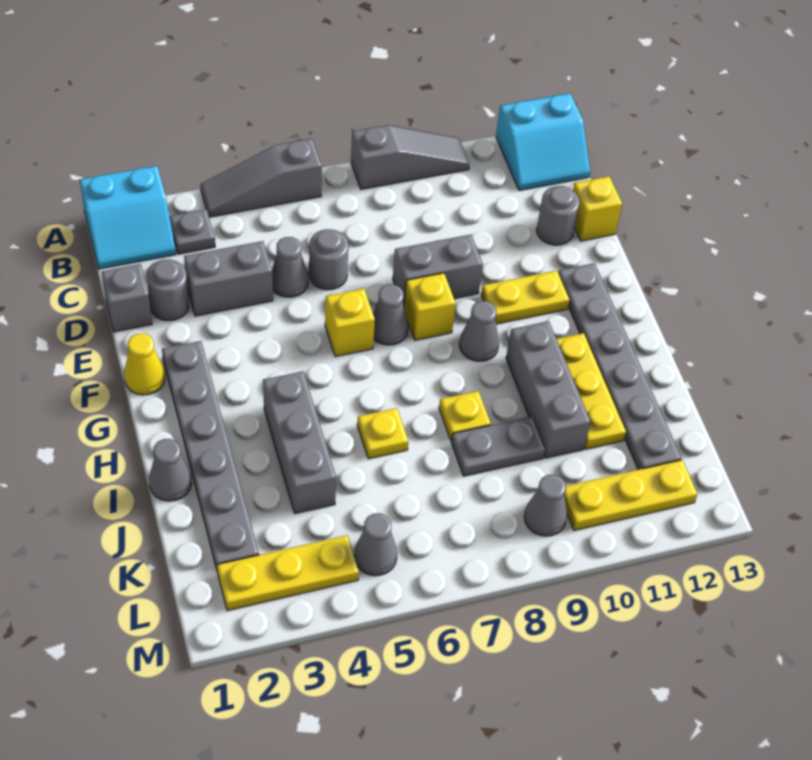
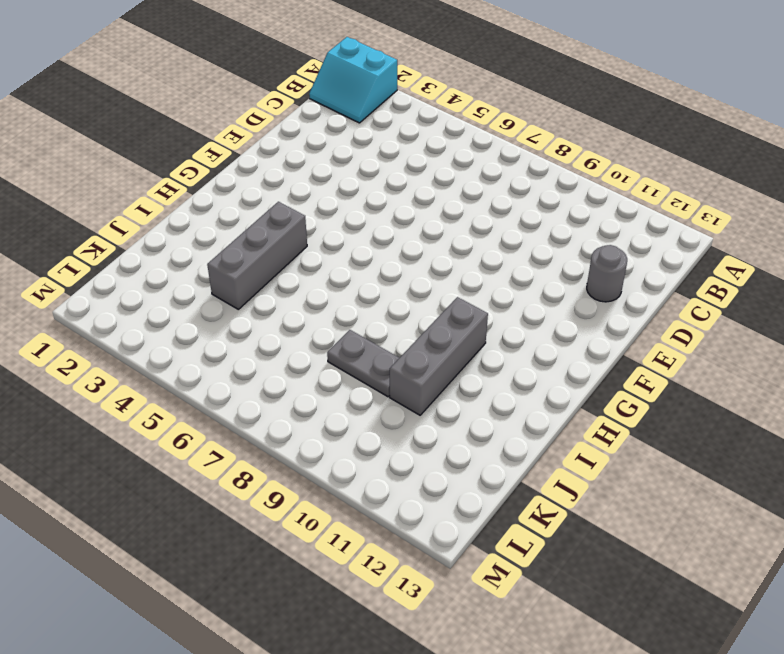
none -> grey 1x3 slope [200,139,322,217]
none -> grey 1x3 slope [351,125,470,189]
none -> cyan 2x2 slope [496,93,590,190]
none -> grey 1x1 plate [169,209,215,254]

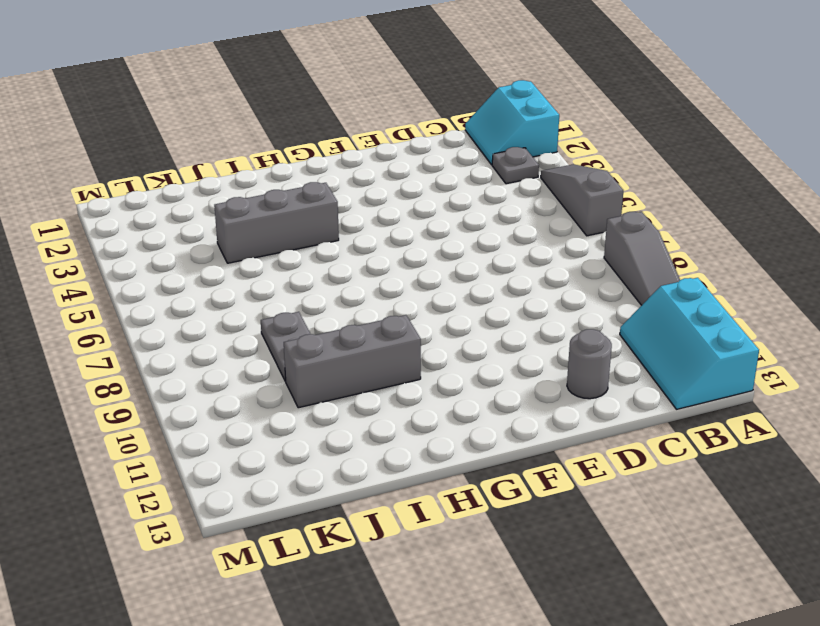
cyan 2x3 slope [620,278,759,409] -> cyan 2x2 slope [496,93,590,190]
none -> grey 1x1 brick [102,264,152,332]
none -> grey 1x1 round brick [147,259,189,321]
none -> grey 1x2 brick [184,241,273,316]
none -> grey 1x1 cone [272,237,308,297]

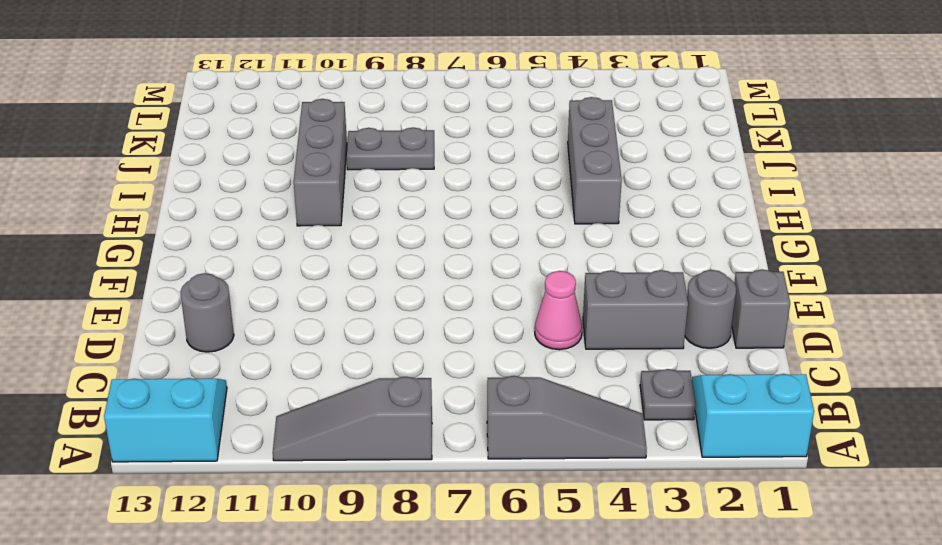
pink 1x1 cone [535,271,582,350] -> grey 1x1 cone [272,237,308,297]
none -> grey 1x1 round brick [309,229,348,290]
none -> yellow 1x1 brick [573,176,622,241]
none -> grey 1x2 brick [393,234,483,304]
none -> yellow 1x1 cone [124,333,165,395]

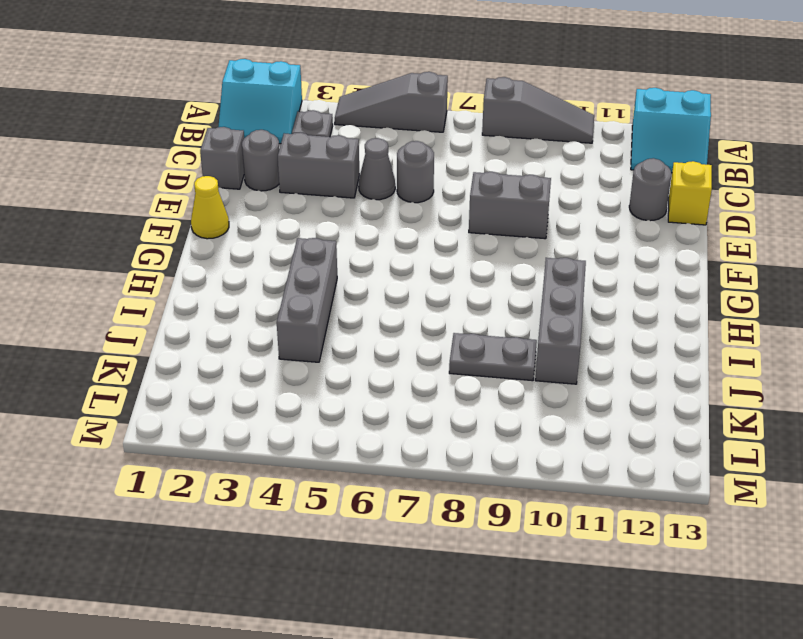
none -> grey 1x6 plate [162,341,259,569]
none -> yellow 1x1 brick [325,289,375,357]
none -> grey 1x1 cone [373,284,408,345]
none -> yellow 1x1 brick [404,273,456,340]

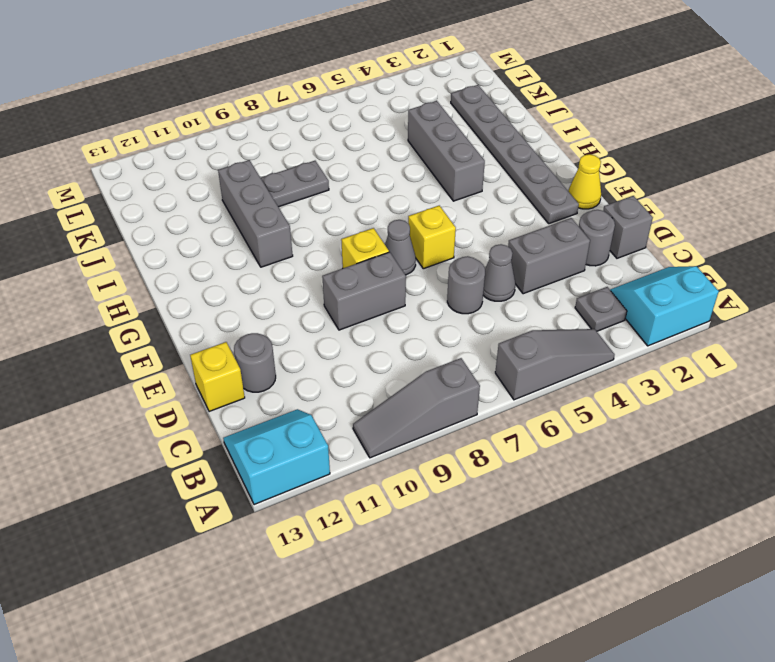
none -> yellow 1x2 plate [481,271,570,324]
none -> grey 1x6 plate [558,263,682,470]
none -> grey 1x1 cone [459,301,499,361]
none -> yellow 1x3 plate [557,333,626,449]

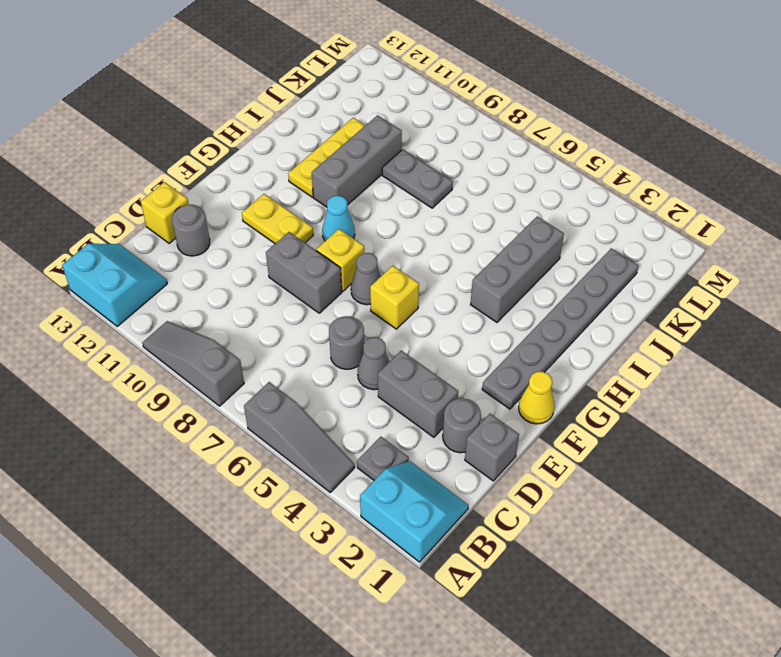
cyan 1x1 cone [322,196,355,241] -> grey 1x1 cone [459,301,499,361]
none -> grey 1x6 plate [558,263,682,470]
none -> grey 1x1 cone [149,439,192,501]
none -> yellow 1x1 plate [357,408,408,459]
none -> yellow 1x1 plate [439,391,491,441]

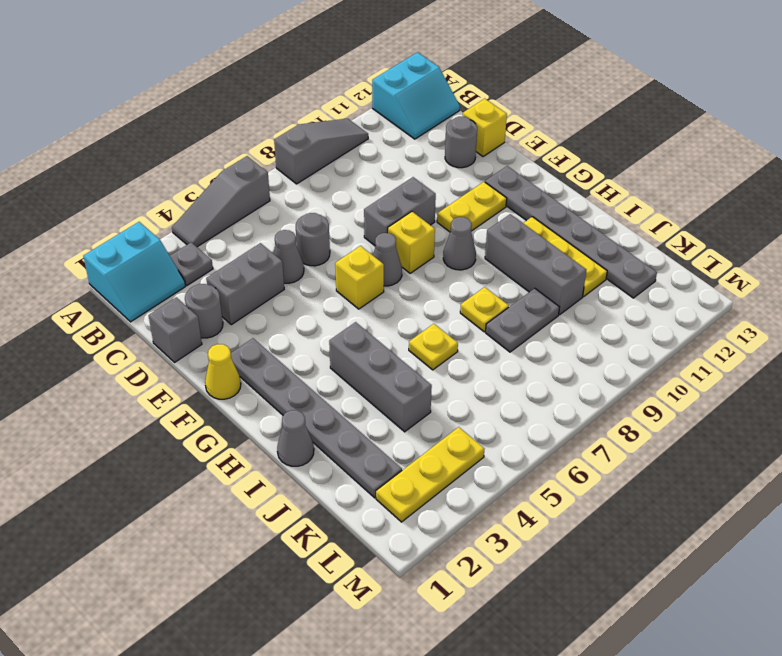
none -> grey 1x1 cone [354,513,397,576]
none -> grey 1x1 cone [524,475,567,536]
none -> yellow 1x3 plate [564,460,698,530]

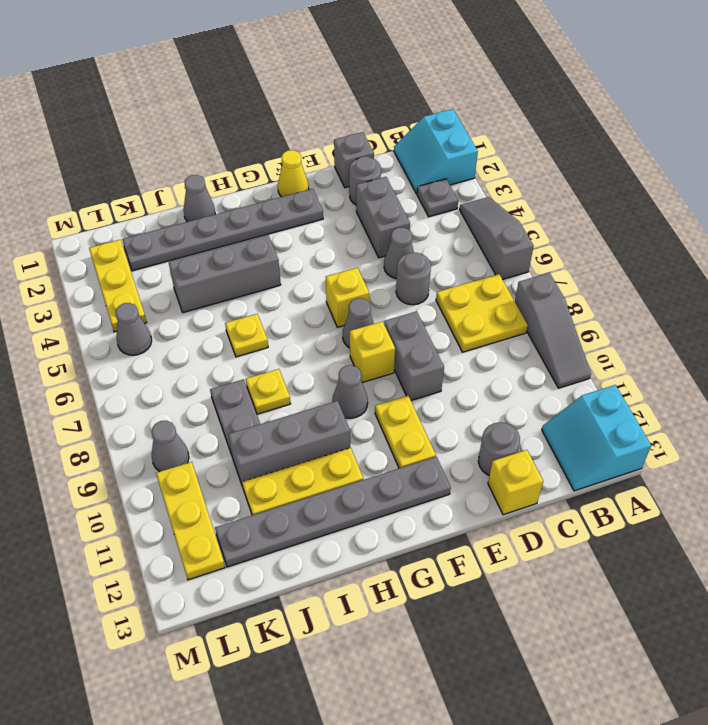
yellow 2x2 plate [436,274,528,352] -> none

